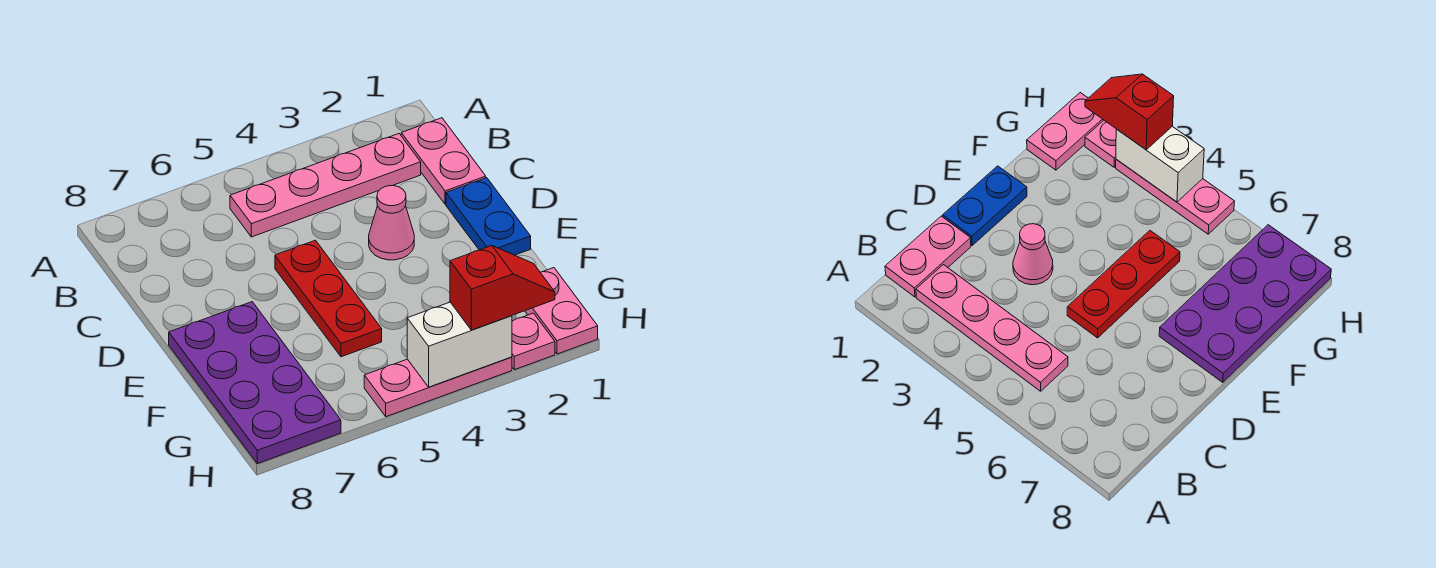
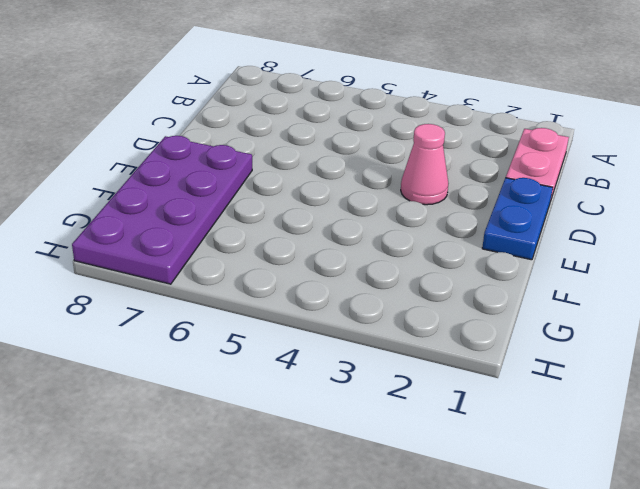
none -> pink 1x4 plate [230,134,421,237]
none -> red 1x3 plate [275,240,382,357]

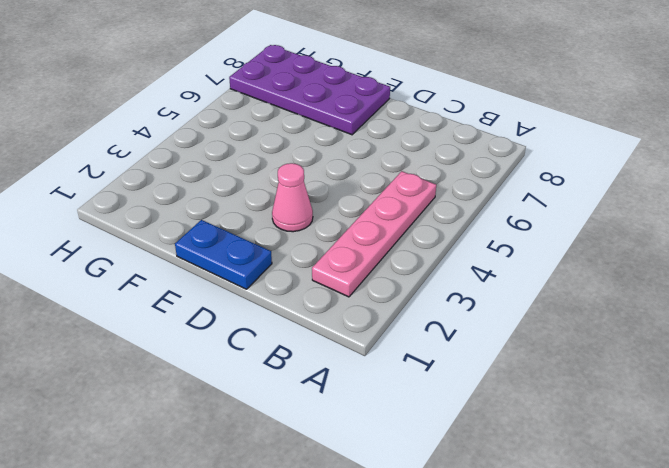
none -> pink 1x2 plate [401,118,486,204]
none -> red 1x3 plate [275,240,382,357]

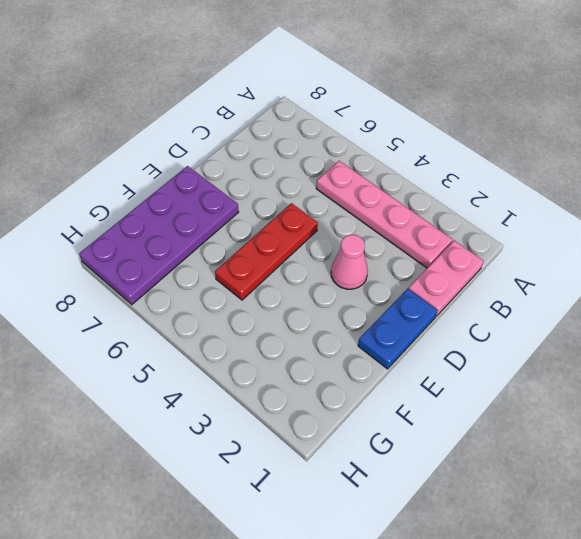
none -> pink 1x2 plate [525,268,598,354]
none -> pink 1x1 plate [512,313,555,370]

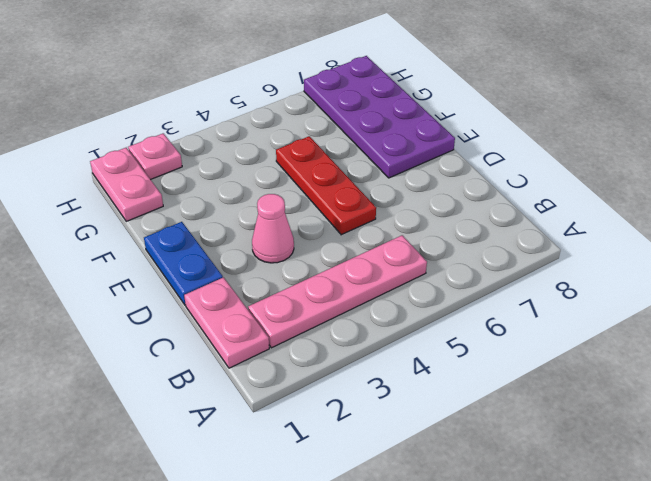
none -> pink 1x3 plate [364,357,512,417]
none -> white 1x2 brick [407,302,512,387]

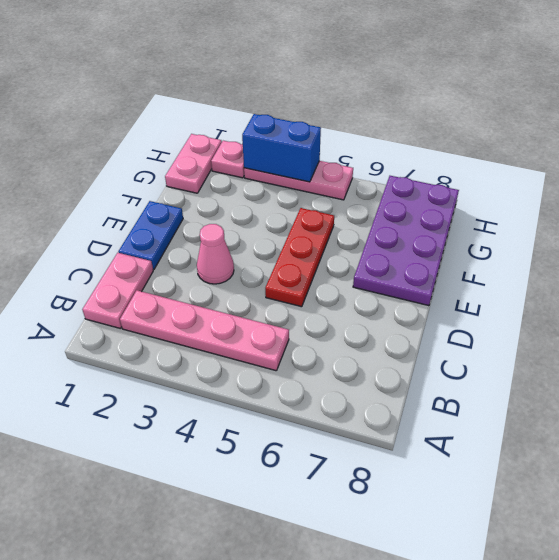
blue 1x2 brick [242,114,321,182] -> white 1x2 brick [407,302,512,387]
none -> red 1x2 slope [450,246,555,330]

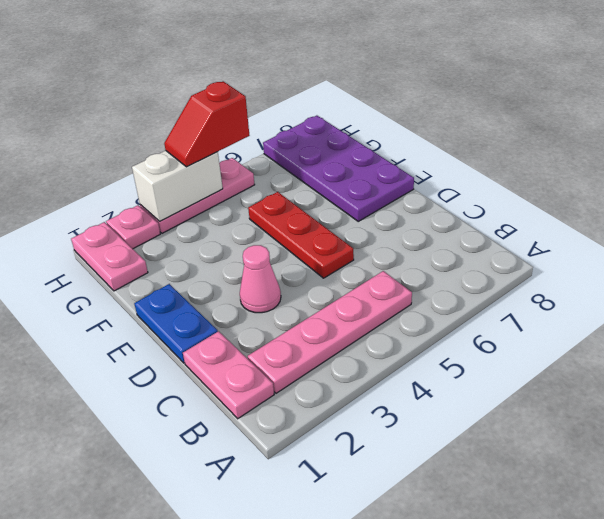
red 1x2 slope [164,81,250,167] -> red 1x2 slope moved to [450,246,555,330]

